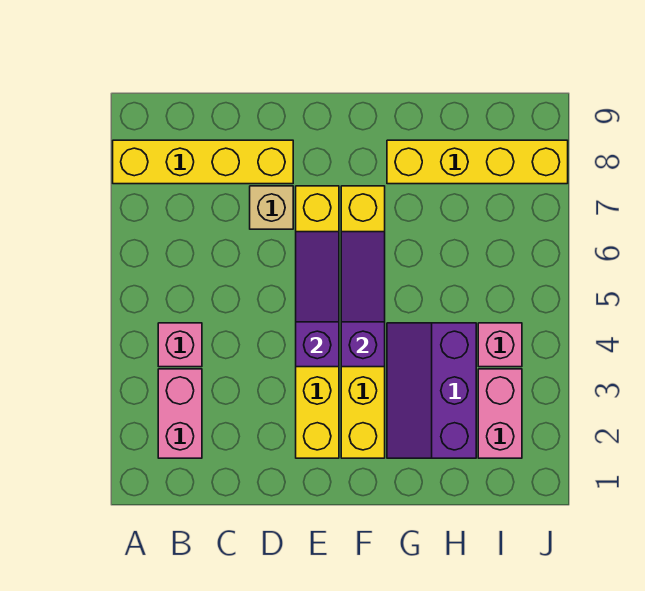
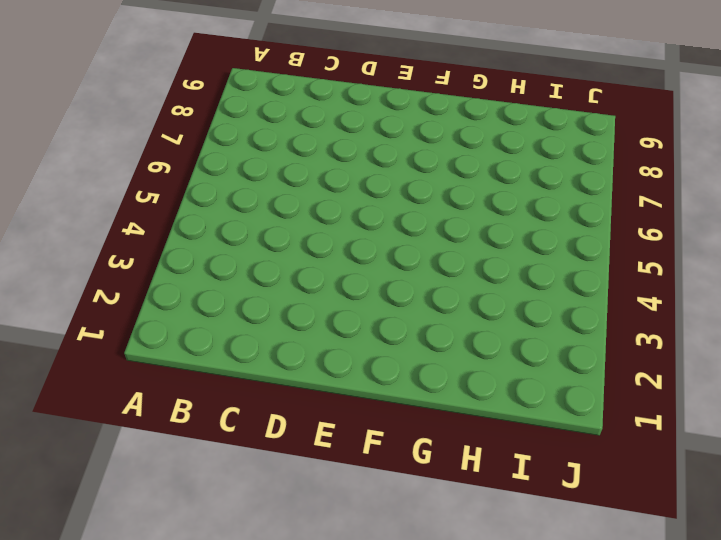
none -> yellow 1x4 brick [113,140,293,184]
none -> pink 1x2 brick [158,369,202,458]
none -> pink 1x1 brick [158,323,202,367]

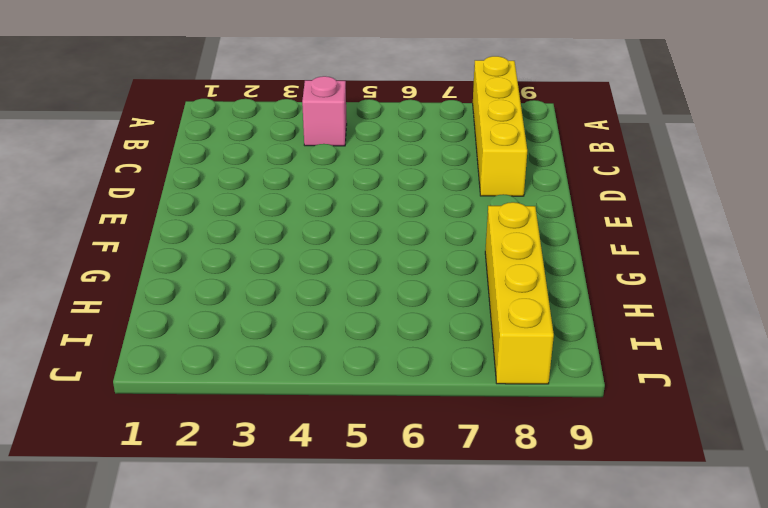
none -> pink 1x2 brick [158,369,202,458]
none -> tan 1x1 brick [250,186,293,229]
none -> yellow 1x6 brick [296,186,339,458]

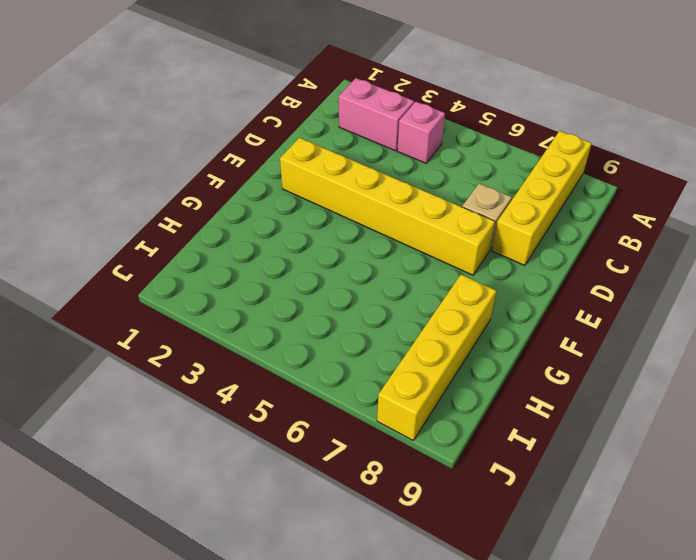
none -> yellow 1x6 brick [341,186,385,458]
none -> purple 2x3 slope [387,323,476,458]
none -> pink 1x2 brick [478,369,522,458]

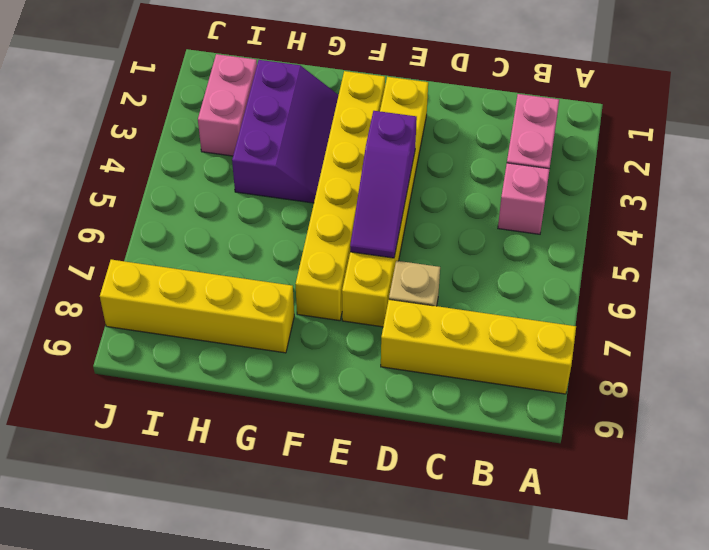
none -> pink 1x1 brick [478,323,522,367]
none -> purple 1x3 slope [341,232,385,367]

